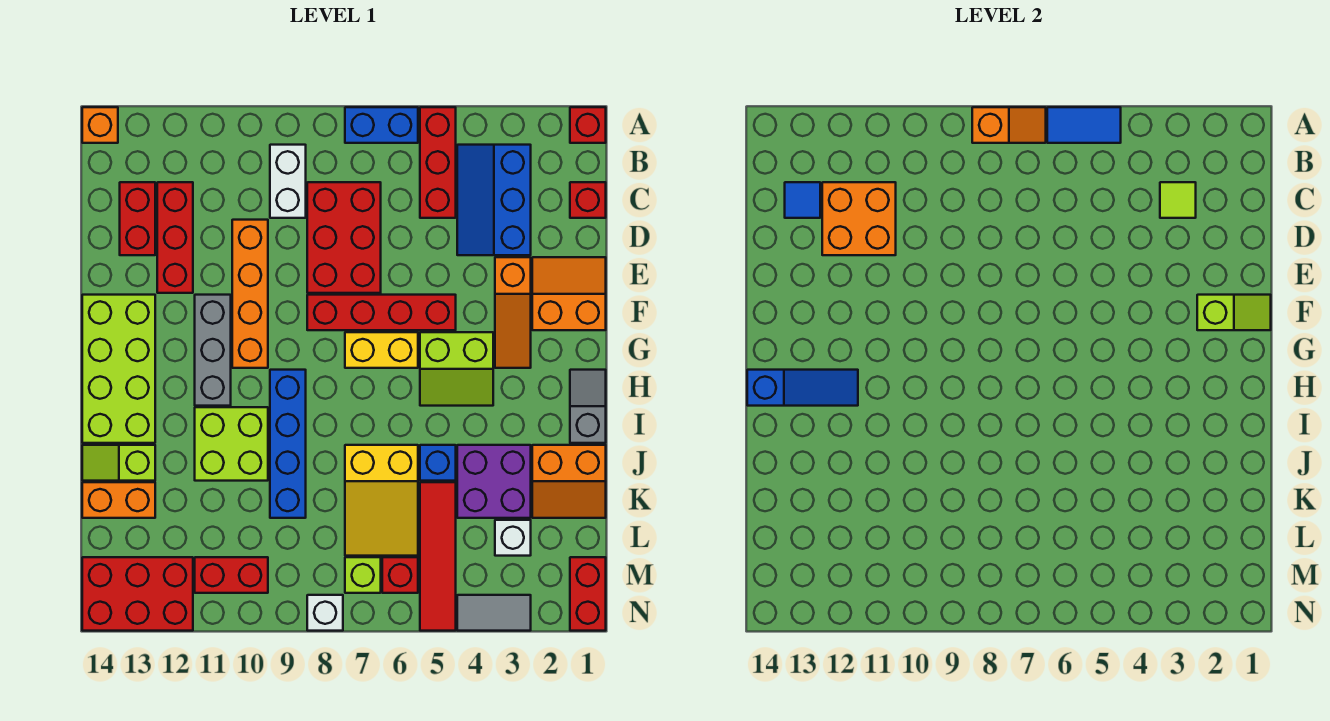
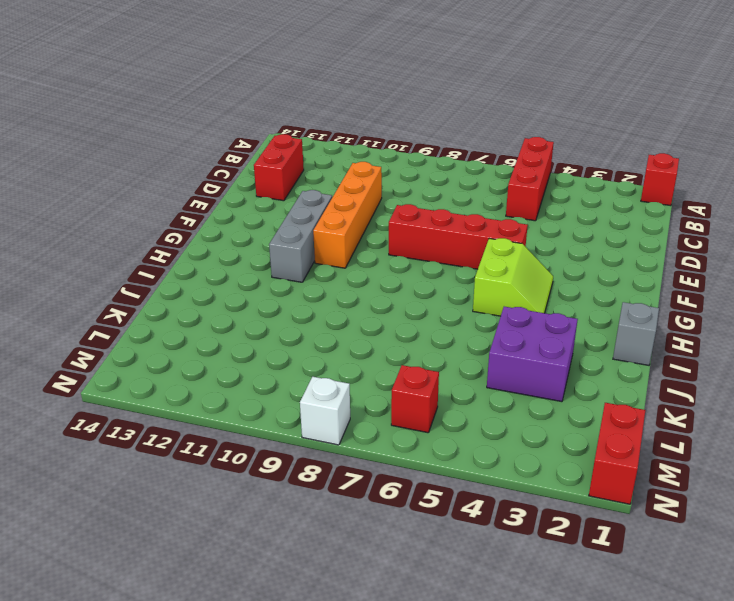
lime 2x2 slope [473,238,553,316] -> lime 2x2 slope turned to [420,332,493,406]
none -> blue 1x2 brick [345,107,418,143]
none -> orange 1x1 brick [82,107,118,143]
none -> blue 2x3 slope [457,145,531,255]
none -> white 1x2 brick [270,145,306,218]

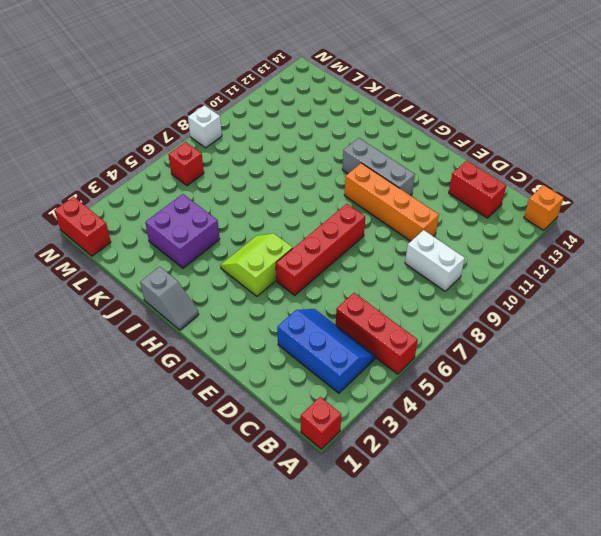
none -> blue 1x2 brick [345,107,418,143]
none -> red 1x1 brick [570,182,606,218]
none -> red 2x3 brick [307,182,381,293]
none -> red 1x3 brick [157,182,193,293]

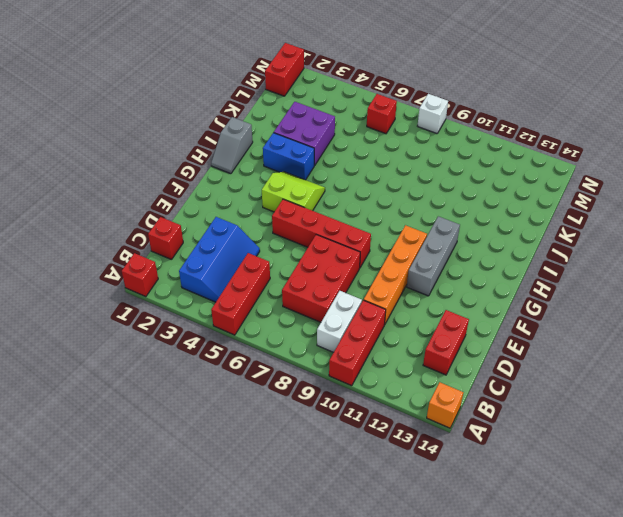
red 1x3 brick [329,300,386,386] -> red 1x3 brick moved to [157,182,193,293]
blue 1x2 brick [263,133,314,180] -> blue 1x2 brick moved to [345,107,418,143]
none -> orange 2x2 slope [532,257,606,330]
none -> orange 1x3 slope [495,257,531,368]
none -> lime 2x4 brick [82,295,155,443]
none -> yellow 1x2 brick [345,332,418,368]

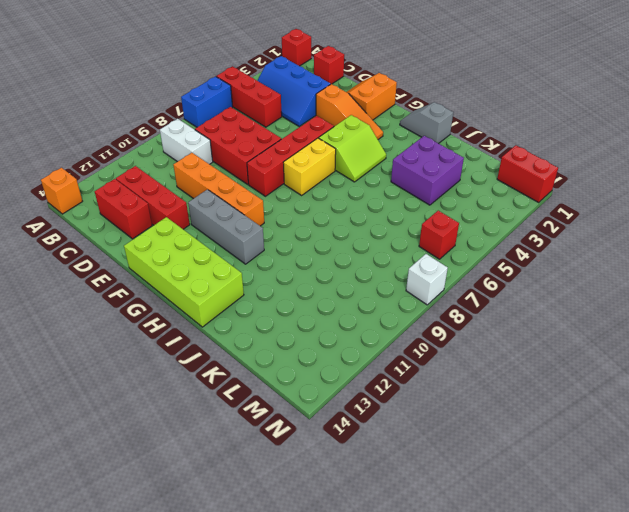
none -> blue 1x4 brick [270,370,306,518]
none -> lime 2x2 brick [195,407,268,481]
none -> orange 2x2 slope [532,445,606,518]
none -> blue 1x1 brick [420,445,456,481]

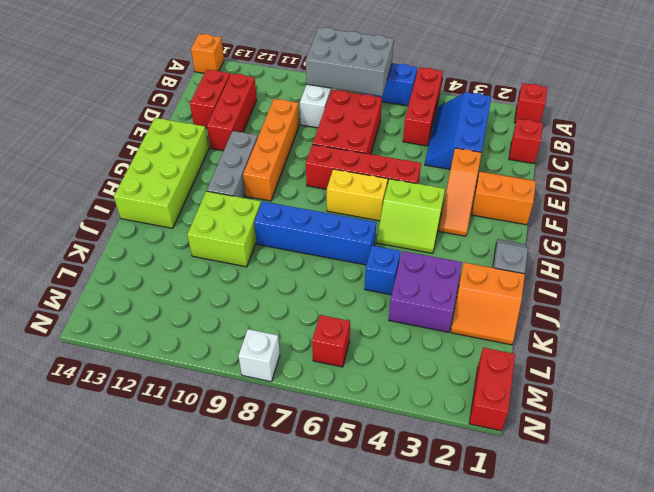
grey 2x3 brick [306,27,394,96] -> orange 1x2 slope [972,107,1046,143]
blue 1x4 brick [254,201,376,265] -> blue 1x4 brick turned to [270,370,306,518]
none -> yellow 2x3 slope [345,445,418,556]
none -> lime 1x2 slope [82,445,155,481]
none -> red 1x4 tile [420,482,456,631]
none -> orange 1x2 brick [82,482,155,518]

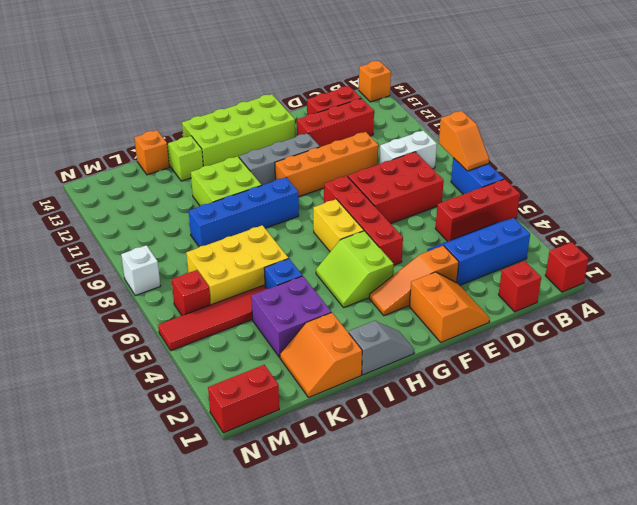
yellow 2x3 brick [186,225,289,305] -> yellow 2x3 slope [345,445,418,556]
orange 1x1 brick [134,130,169,175] -> orange 1x2 brick [82,482,155,518]
none -> white 1x1 brick [495,520,531,556]
none -> lime 1x1 brick [345,557,381,593]
none -> red 1x2 brick [195,557,268,593]
none -> red 2x3 brick [82,557,193,631]

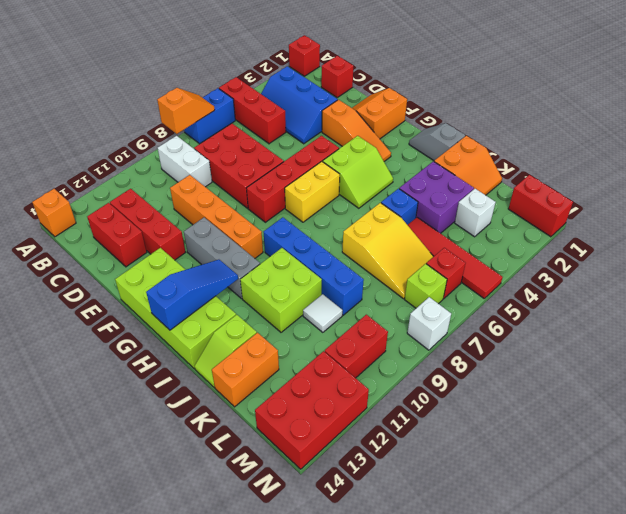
white 1x1 tile [303,294,343,332] -> none
none -> grey 1x2 tile [457,595,531,631]
none -> blue 1x2 tile [1047,107,1121,143]
none -> lime 1x1 tile [1160,182,1196,218]
none -> orange 2x2 brick [822,182,896,255]

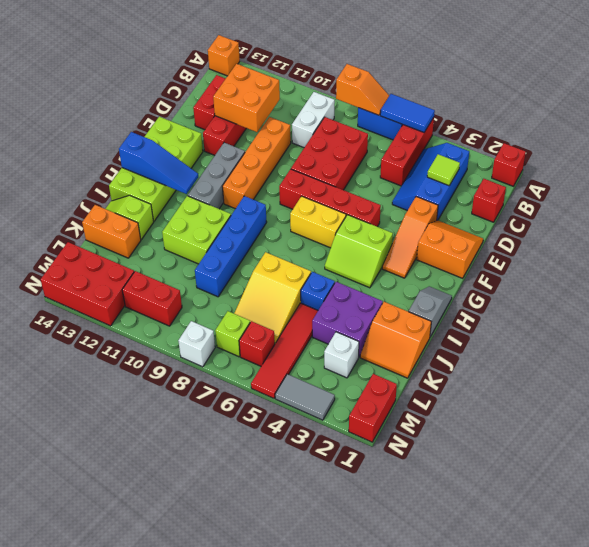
none -> blue 1x1 tile [785,182,820,218]
none -> lime 1x2 slope [1197,295,1271,330]

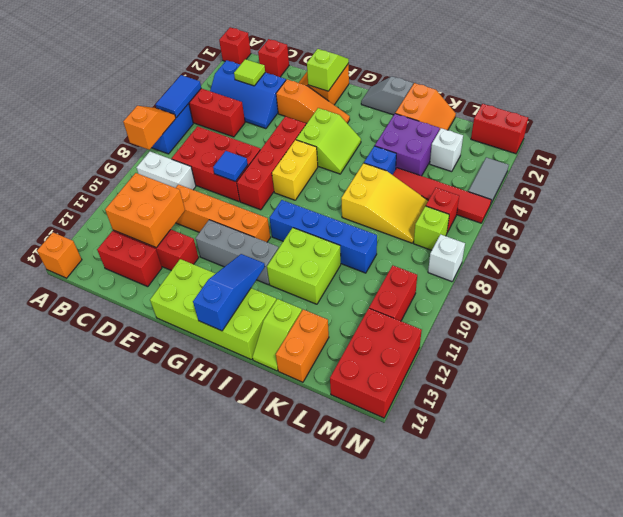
blue 1x1 tile [213,151,248,182] -> blue 1x1 tile moved to [785,182,820,218]

